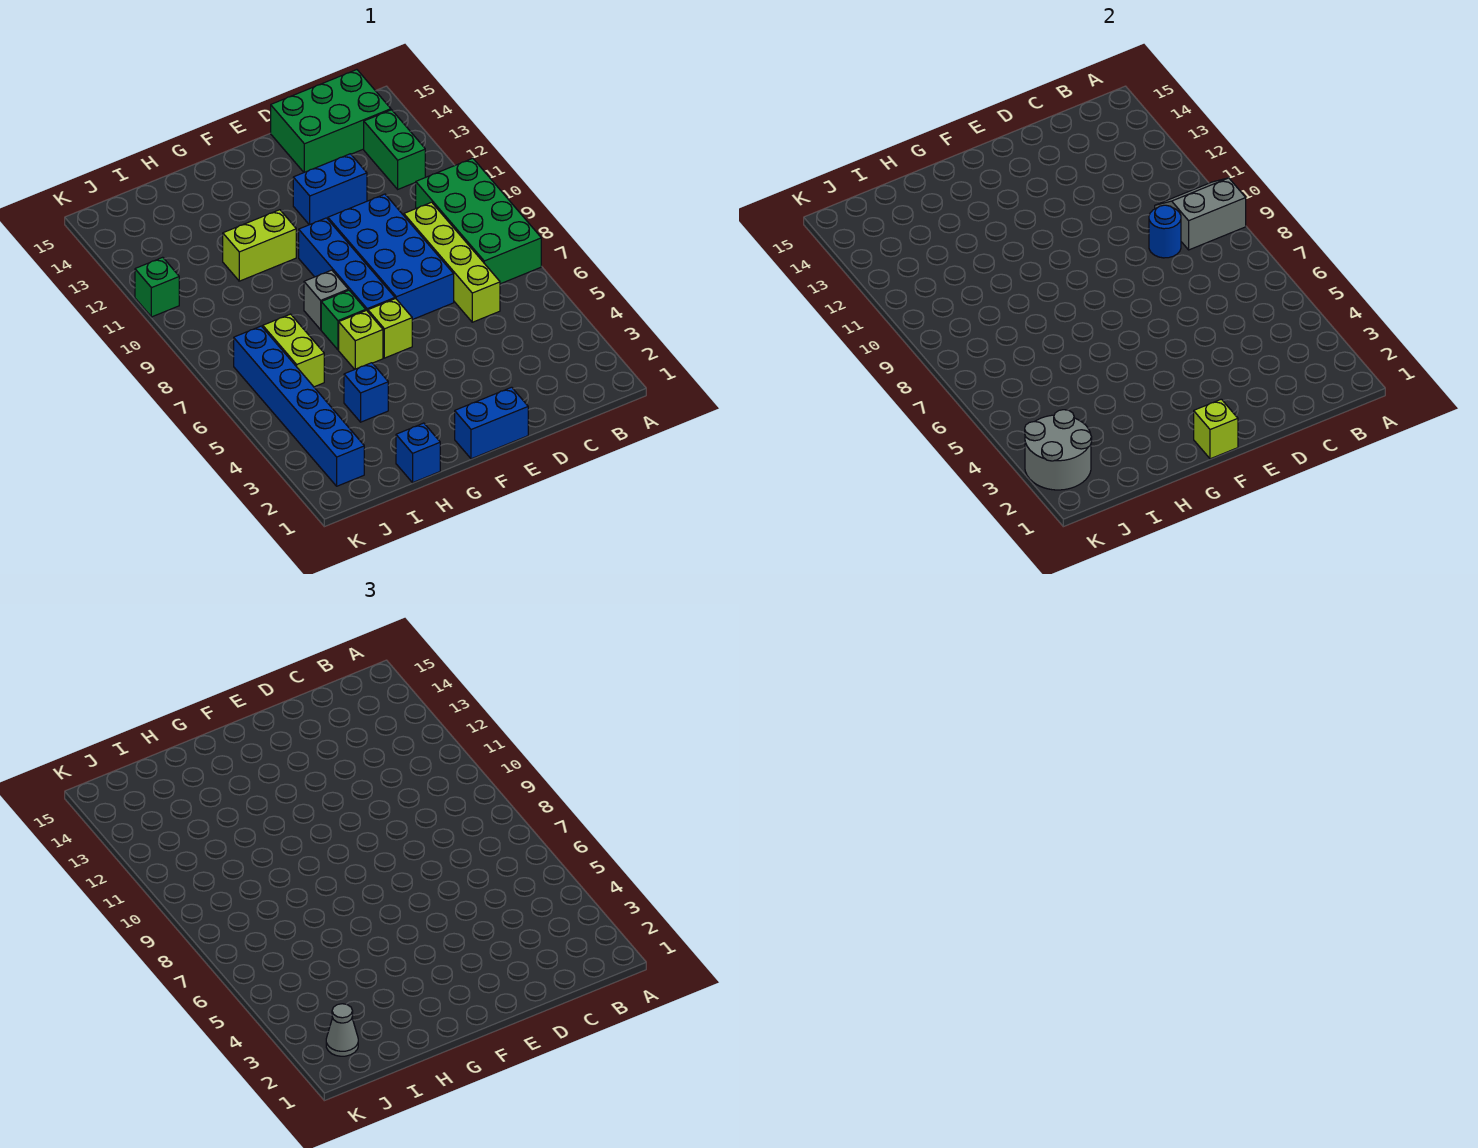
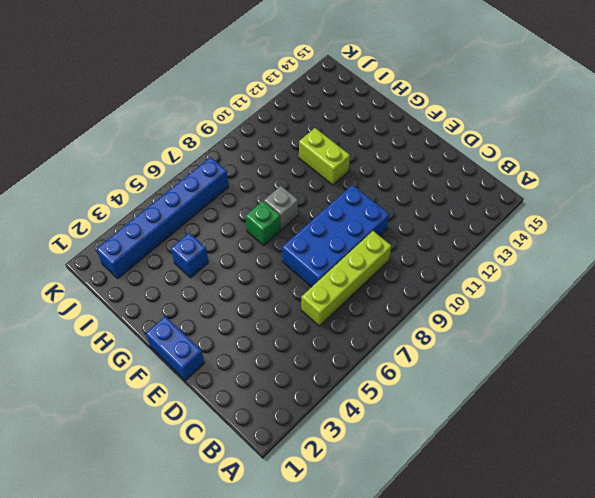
none -> green 2x4 brick [416,158,541,284]
none -> green 1x2 brick [364,110,425,189]
none -> green 2x3 brick [271,70,391,172]

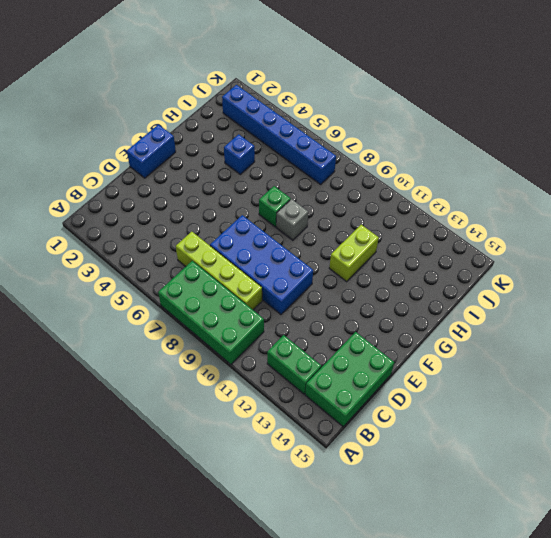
none -> blue 1x2 brick [293,154,367,225]
none -> lime 1x1 brick [368,299,412,358]
none -> blue 1x4 brick [299,218,395,311]

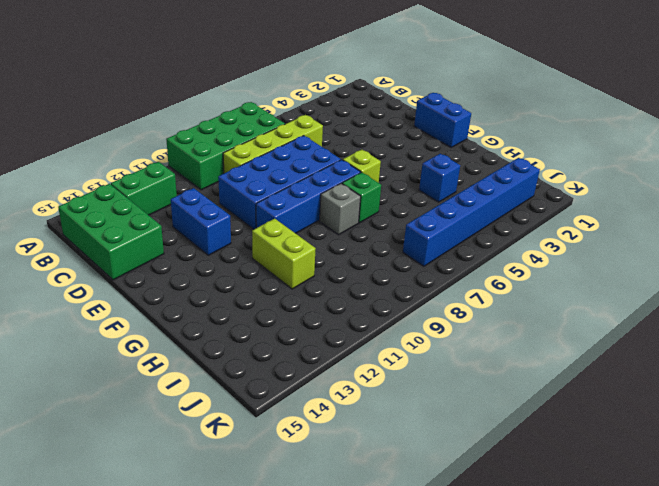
none -> lime 1x1 brick [339,310,383,369]
none -> blue 1x1 brick [396,423,440,483]
none -> lime 1x2 brick [263,314,324,387]

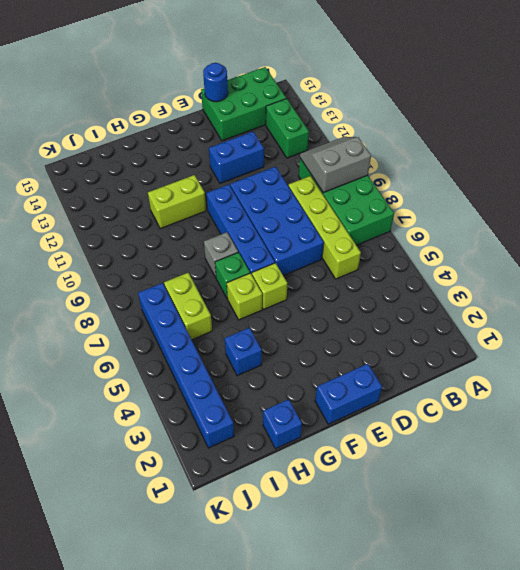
blue 1x1 round brick [203,63,228,102] -> blue 1x1 round brick moved to [1149,205,1181,258]
none -> green 1x1 brick [135,257,179,317]
none -> lime 1x1 brick [1194,399,1238,459]
none -> grey 2x2 round brick [1025,410,1092,490]

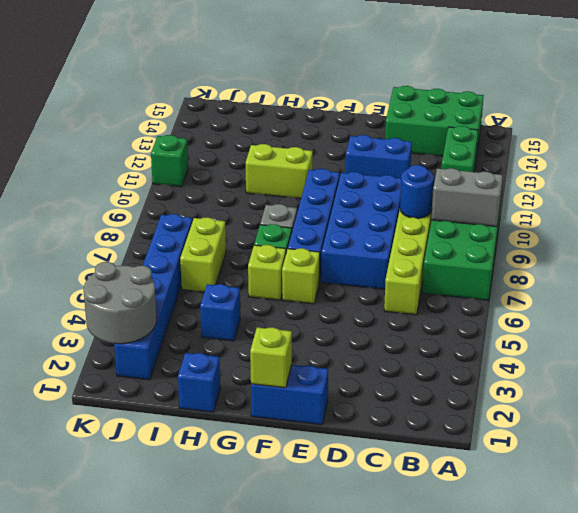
none -> grey 1x1 cone [326,1004,358,1056]

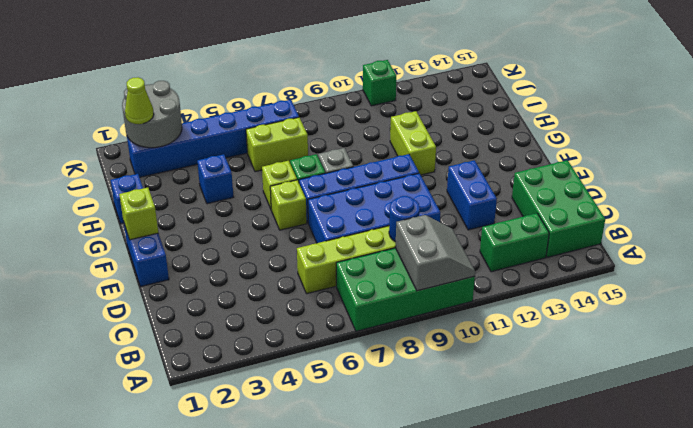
lime 1x1 cone [125,77,154,124] -> grey 1x1 cone [326,1004,358,1056]

